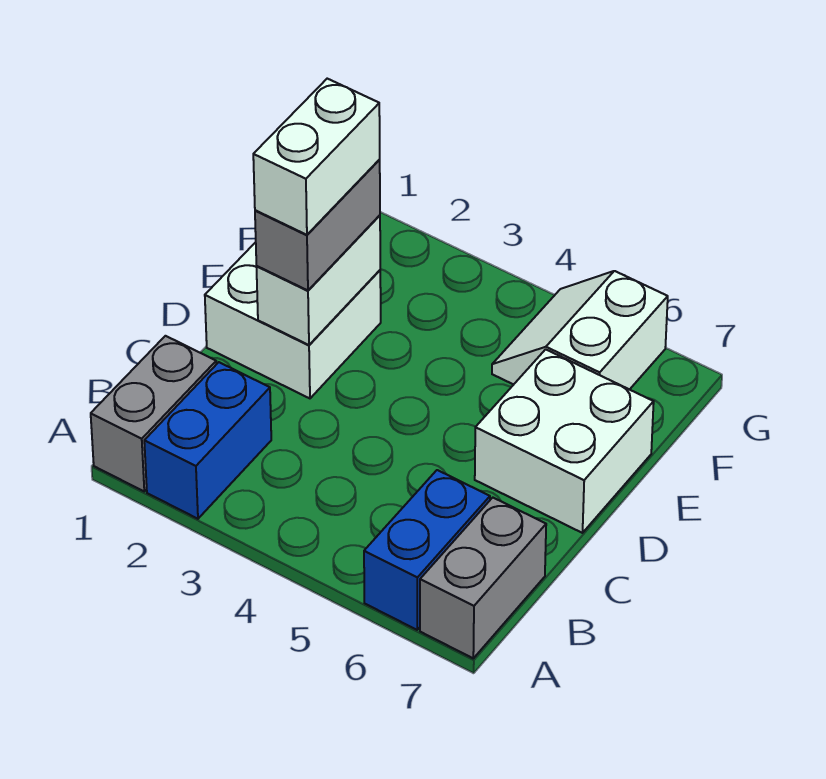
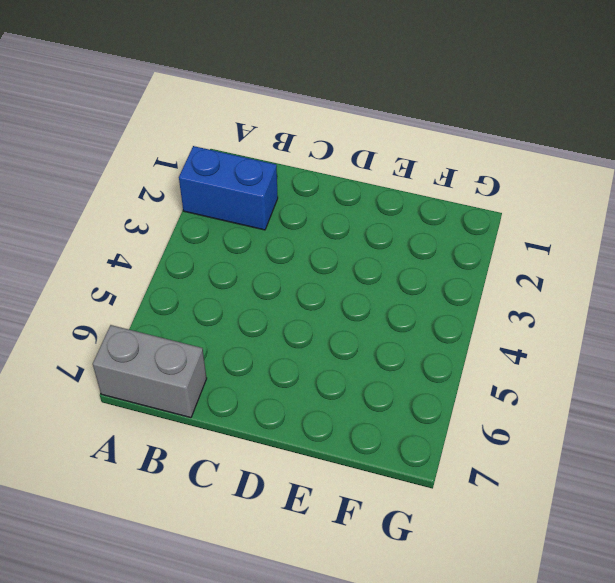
none -> grey 1x2 brick [91,336,216,491]
none -> blue 1x2 brick [364,470,490,630]

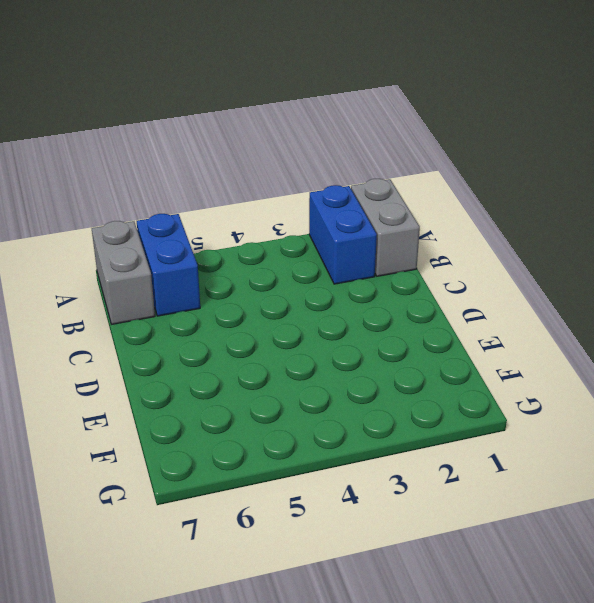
none -> white 2x2 brick [205,242,381,398]
none -> white 2x2 brick [475,349,654,533]

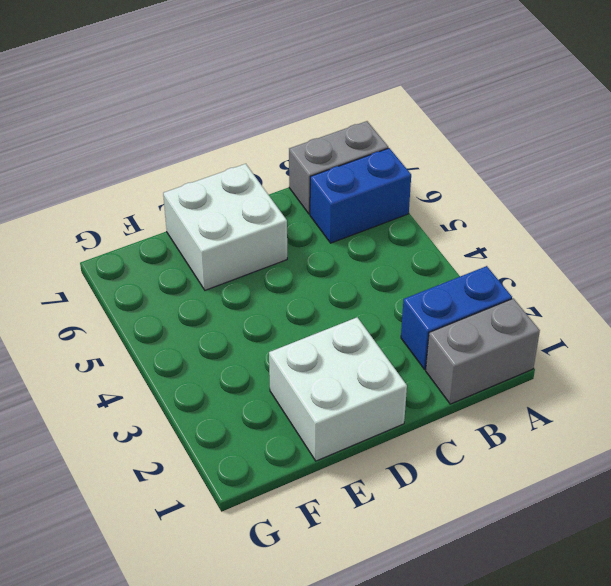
none -> white 2x2 slope [492,271,668,390]
none -> white 1x2 brick [256,215,380,345]

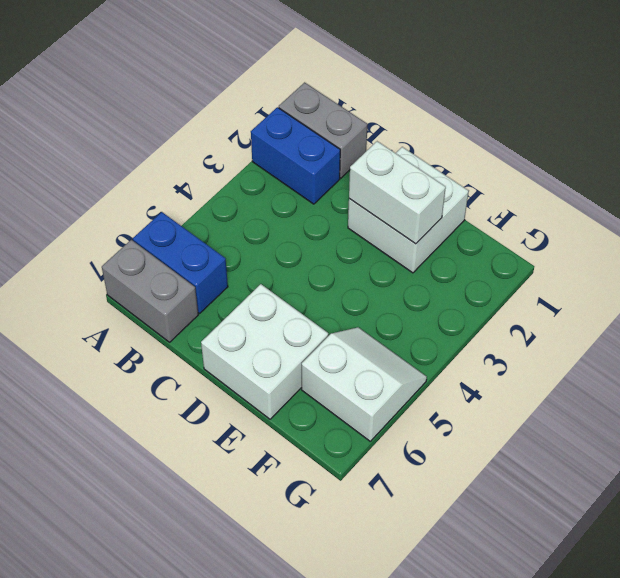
none -> grey 1x2 brick [255,159,380,290]
none -> white 1x2 brick [253,79,380,235]

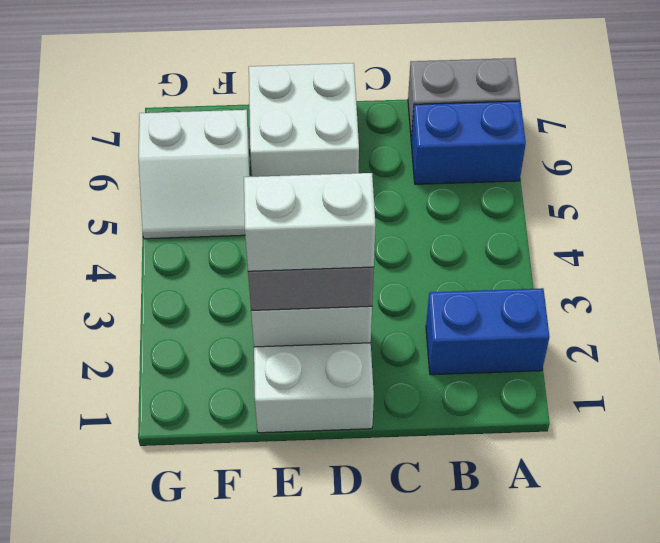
none -> grey 1x2 brick [91,336,216,491]

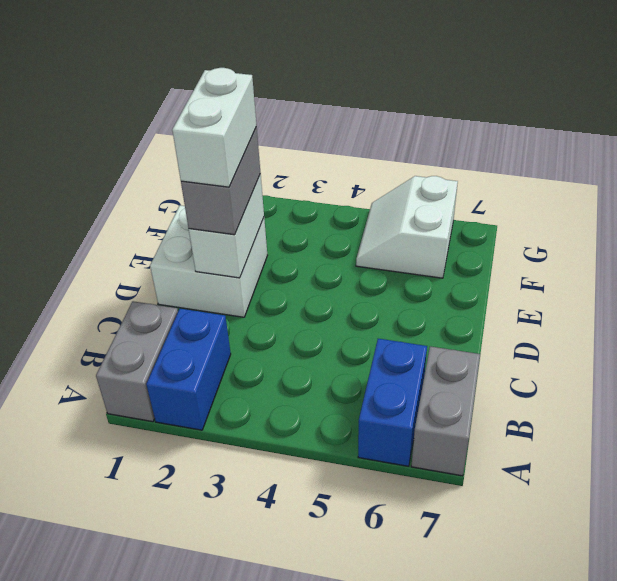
none -> white 2x2 brick [475,349,654,533]

